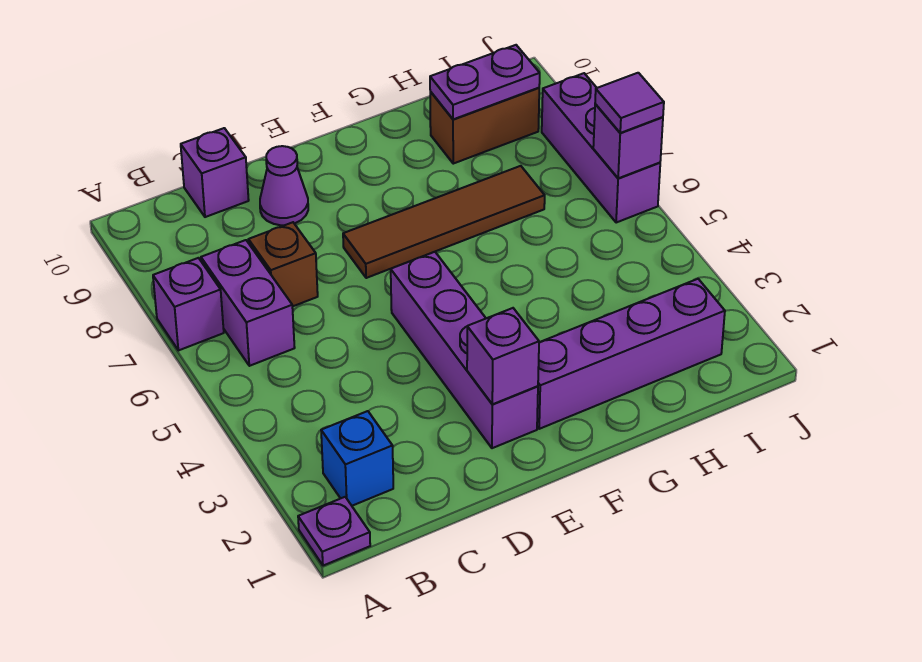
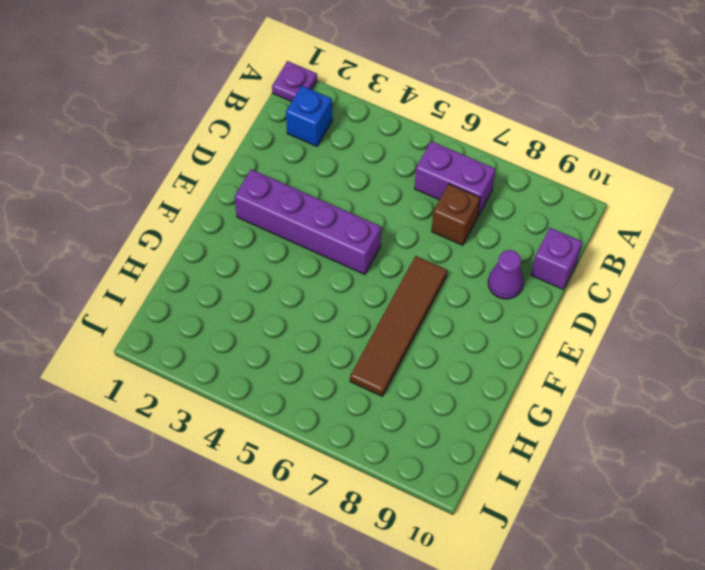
none -> purple 1x1 brick [153,258,224,350]
none -> purple 1x4 brick [537,279,725,429]
none -> brown 1x2 brick [430,88,539,164]

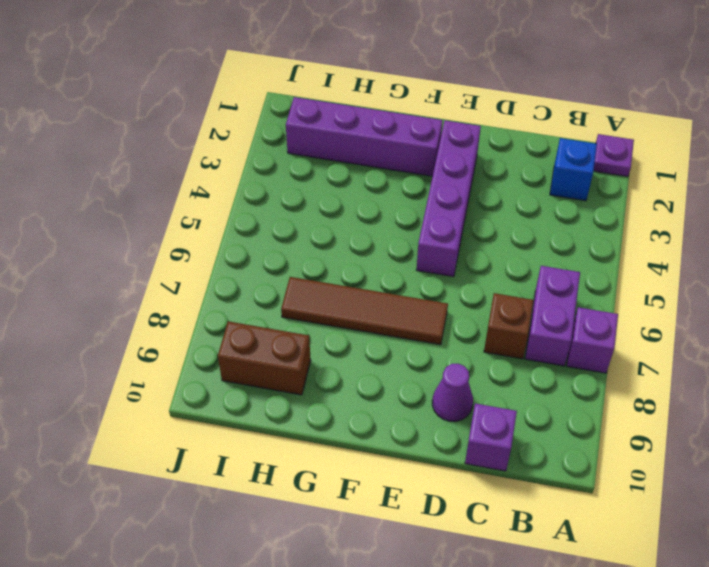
none -> purple 1x3 brick [542,73,660,223]
none -> purple 1x1 brick [467,308,539,404]
none -> purple 1x2 plate [430,45,540,119]

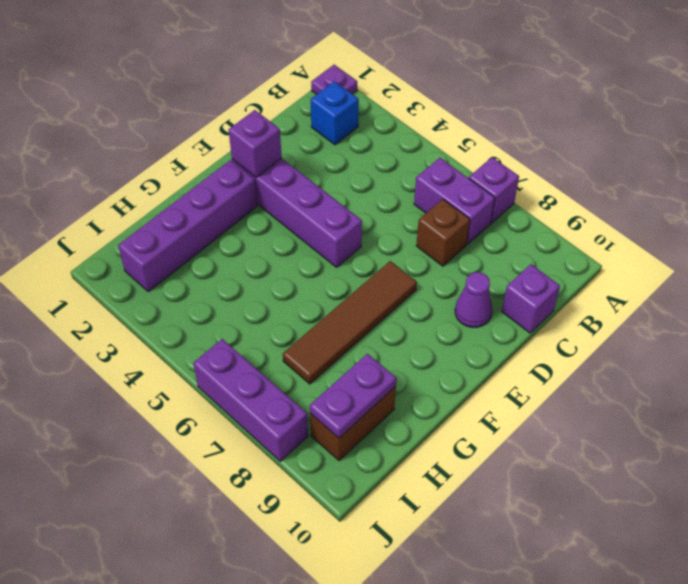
none -> purple 1x1 brick [593,104,663,178]
none -> purple 1x1 tile [595,73,664,133]

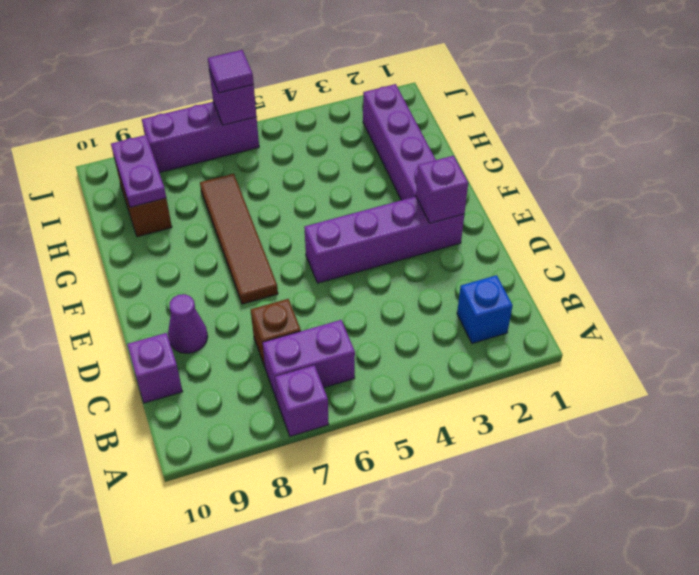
none -> purple 1x1 plate [298,497,370,566]

